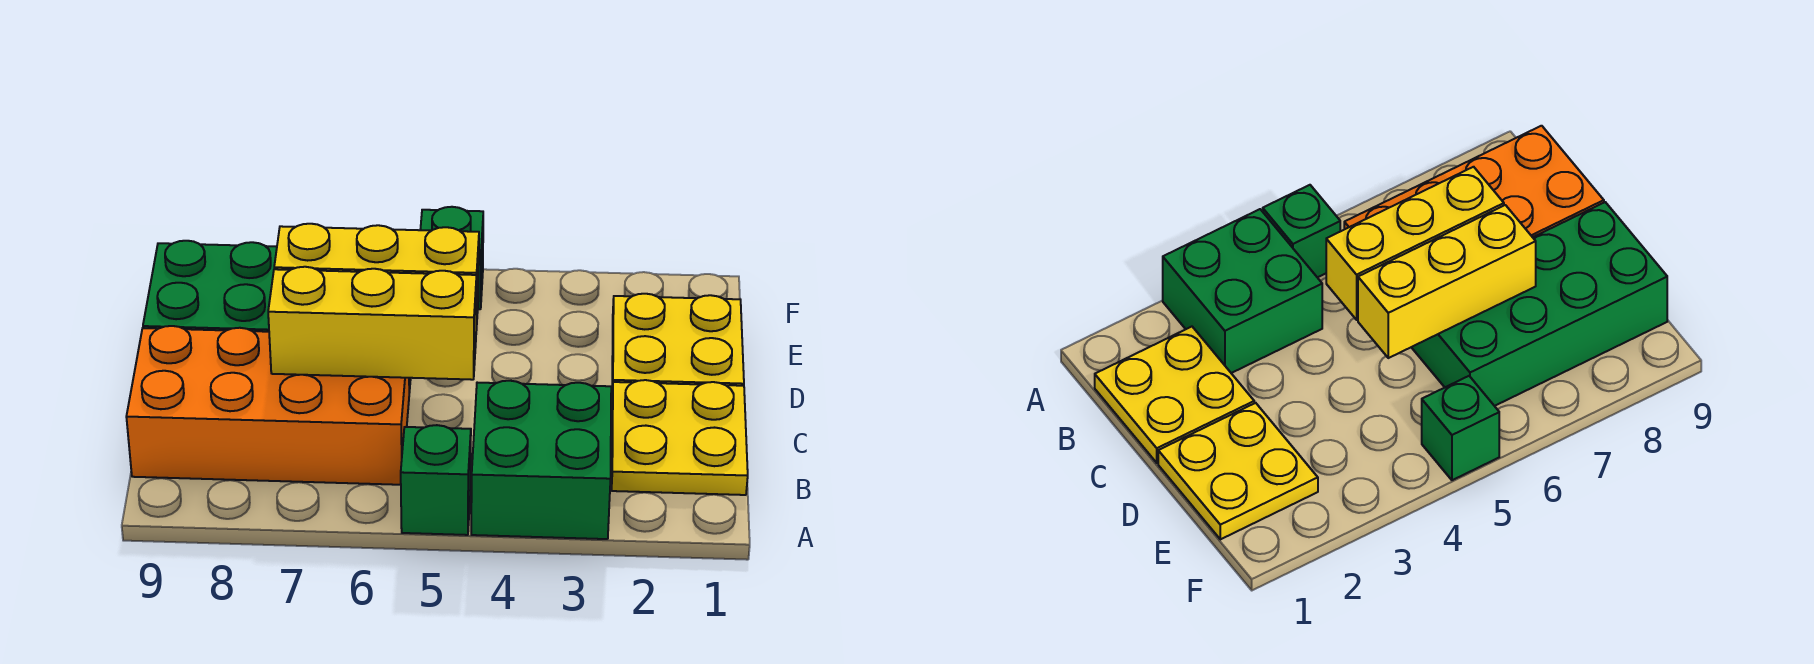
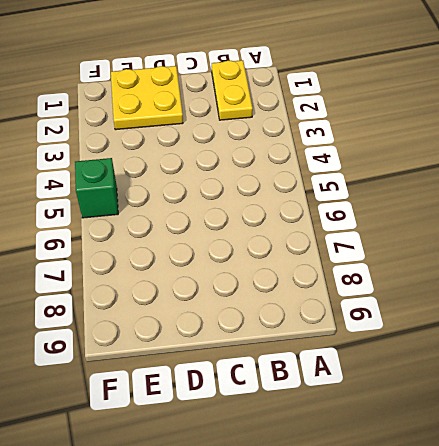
yellow 1x2 plate [212,60,253,120] -> yellow 2x2 plate [612,380,748,495]
none -> green 2x2 brick [471,381,611,539]
none -> green 1x1 brick [401,425,471,535]

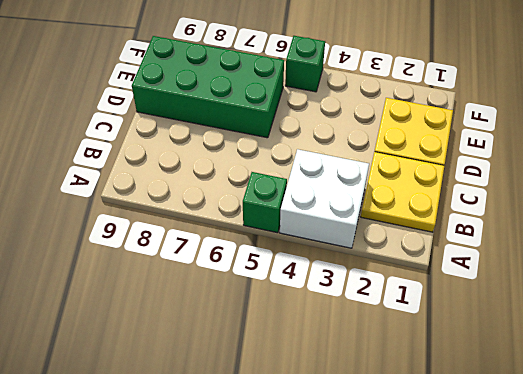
white 2x2 brick [280,149,369,248] -> green 2x2 brick [471,381,611,539]
none -> orange 2x4 brick [126,326,409,485]
none -> yellow 1x3 brick [268,267,477,380]

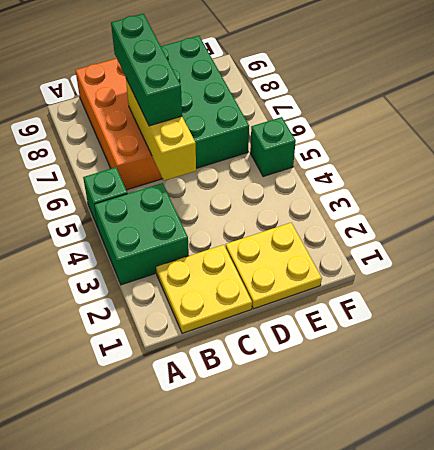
green 1x3 brick [111,14,182,126] -> none
none -> yellow 1x3 brick [274,224,479,330]

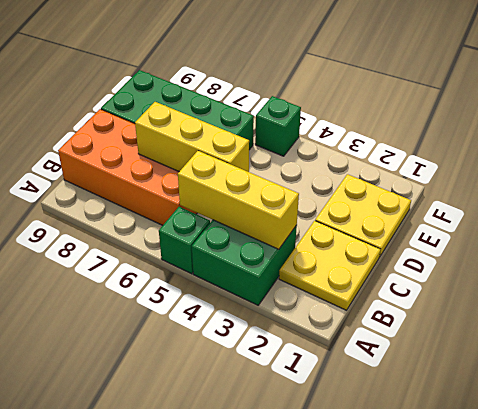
yellow 1x3 brick [178,151,299,249] -> yellow 1x3 brick moved to [274,224,479,330]

